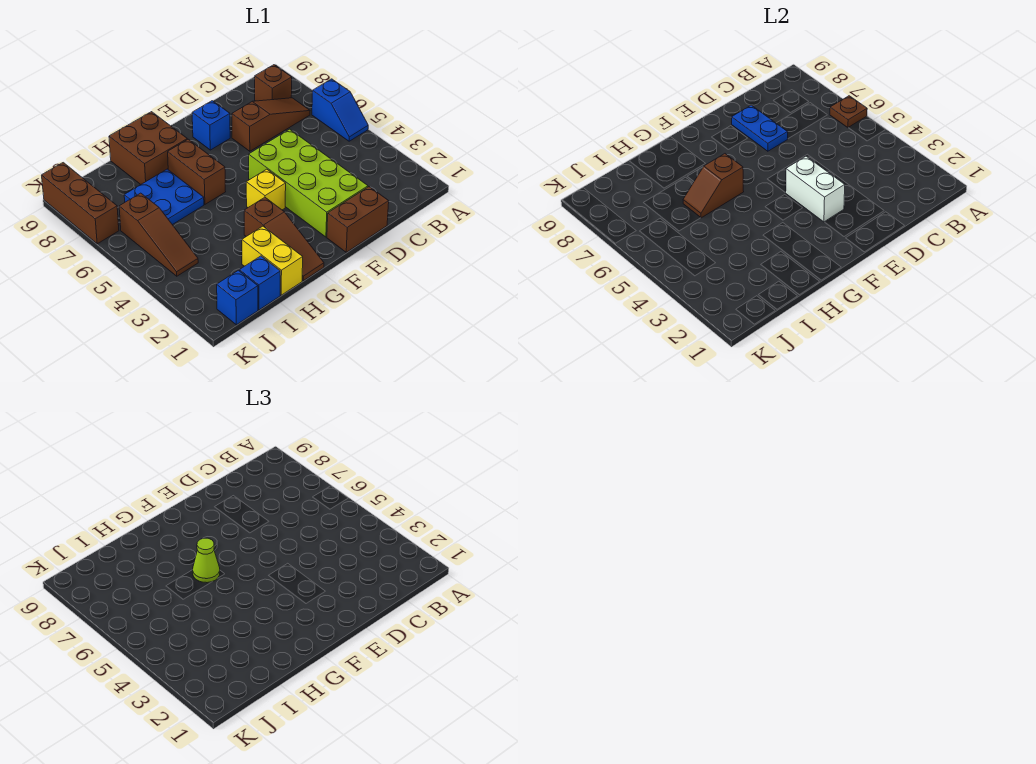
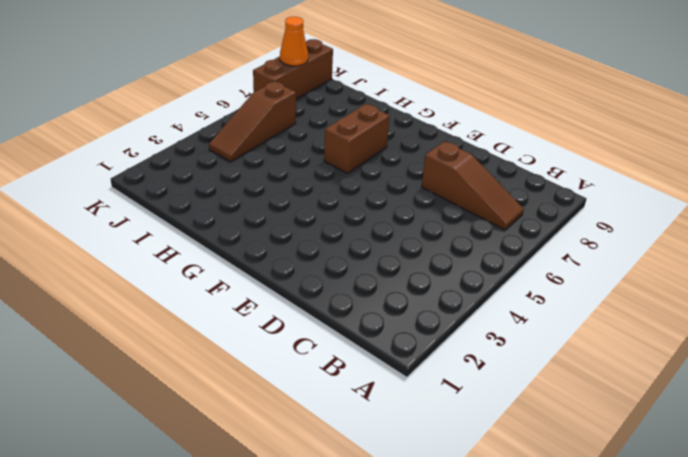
orange 1x1 cone [280,17,308,66] -> none
none -> blue 1x2 slope [312,79,368,141]
none -> brown 1x1 brick [255,65,292,101]
none -> brown 1x2 brick [327,187,389,252]

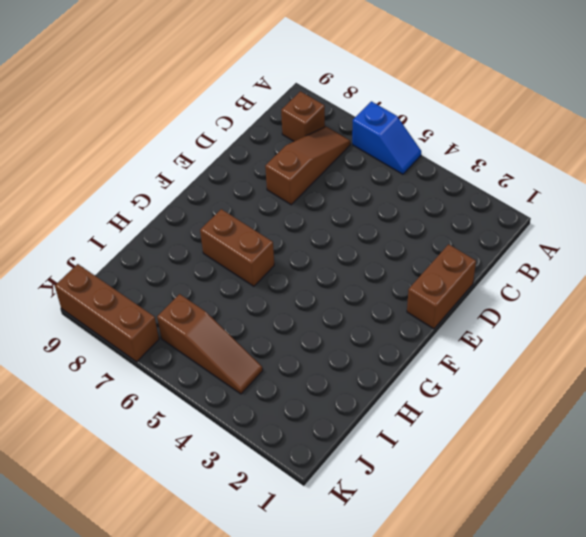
none -> lime 2x4 brick [249,129,368,237]
none -> blue 1x1 brick [192,101,230,150]
none -> yellow 1x1 brick [246,169,286,210]

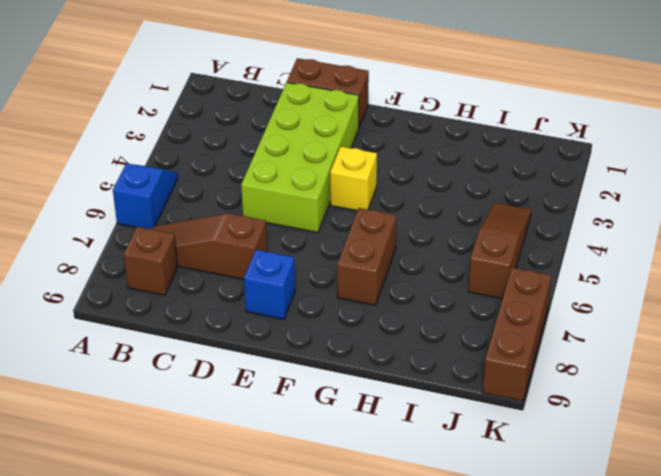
none -> brown 1x3 slope [244,197,324,281]
none -> brown 2x2 brick [109,112,187,184]
none -> yellow 1x2 brick [242,226,303,295]

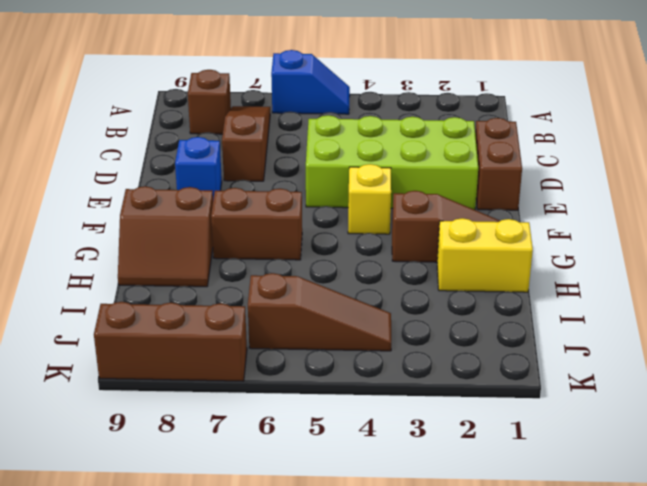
brown 2x2 slope [118,186,213,287] -> brown 2x2 brick [109,112,187,184]
none -> blue 2x2 plate [124,169,204,225]
none -> blue 1x1 brick [240,256,280,310]
none -> blue 1x1 brick [217,270,258,325]

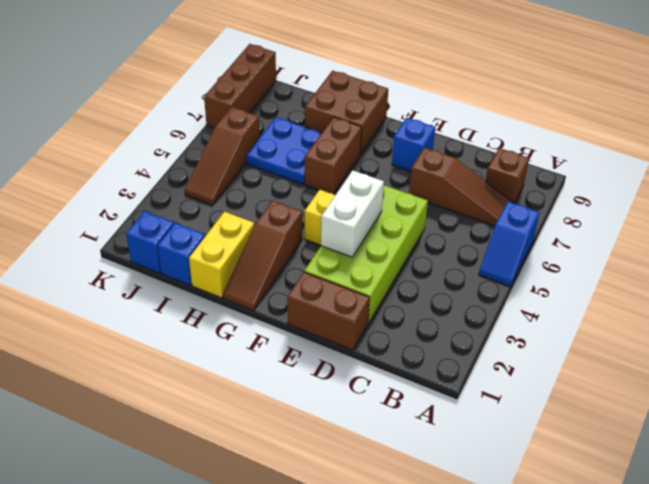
none -> brown 1x1 plate [830,96,867,128]
none -> blue 1x2 plate [732,105,788,151]
none -> brown 1x2 slope [683,154,744,218]

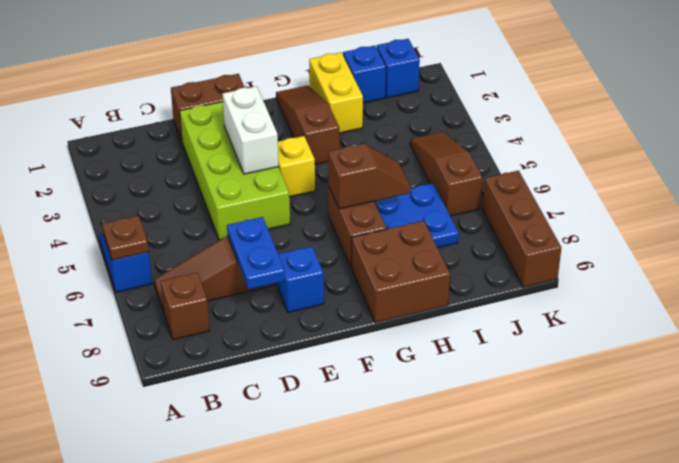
none -> lime 1x1 cone [193,538,220,583]

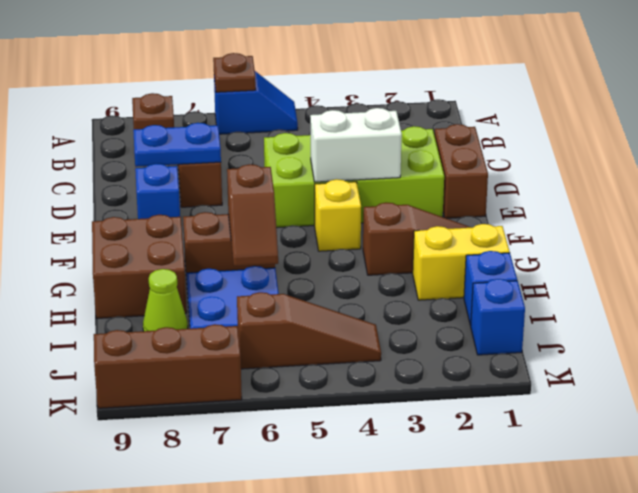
lime 1x1 cone [143,269,188,331] -> lime 1x1 cone moved to [193,538,220,583]

